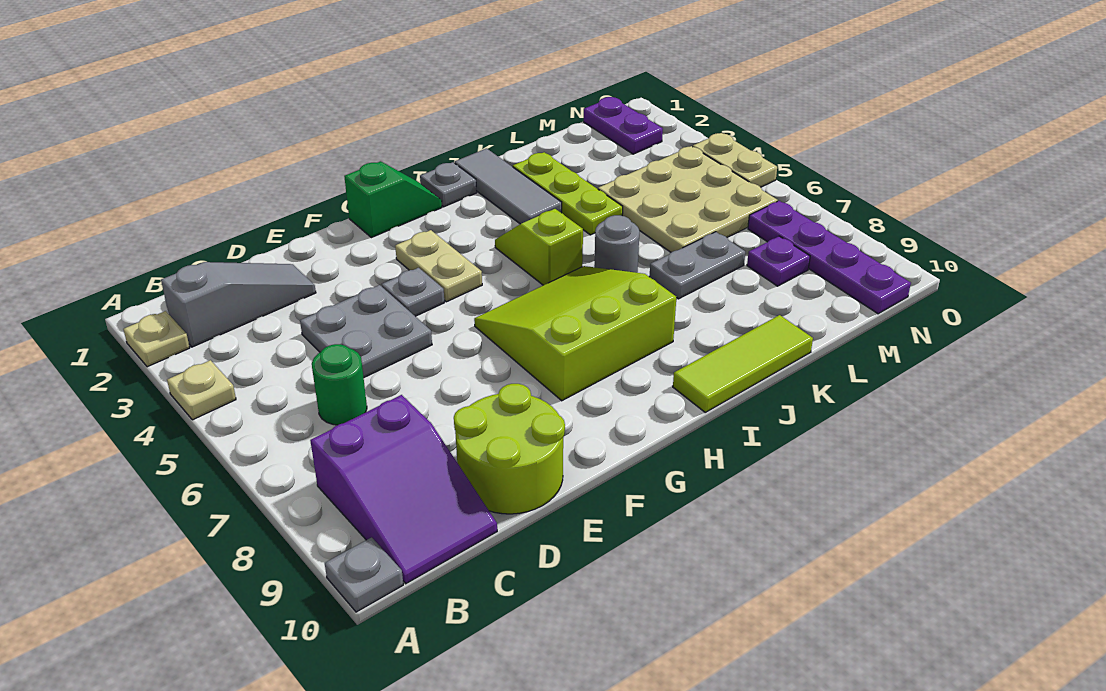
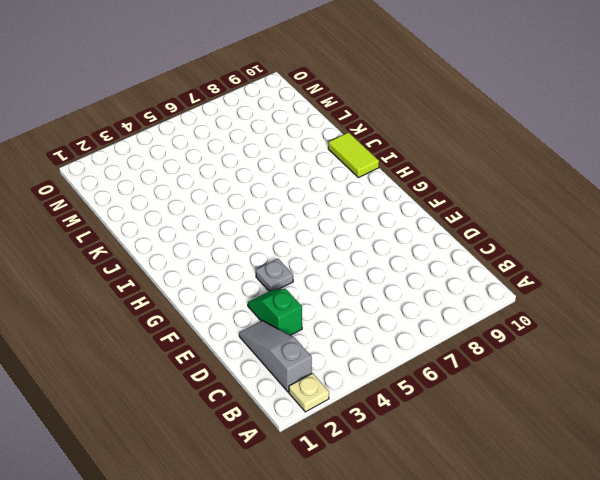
green 1x2 slope [248,289,302,336] -> green 1x2 slope moved to [344,161,442,238]
lime 1x2 tile [328,132,379,178] -> lime 1x3 tile [673,315,813,412]
none -> tan 1x1 plate [167,360,236,420]
none -> grey 1x1 plate [325,537,403,612]
none -> purple 2x3 slope [310,395,497,583]

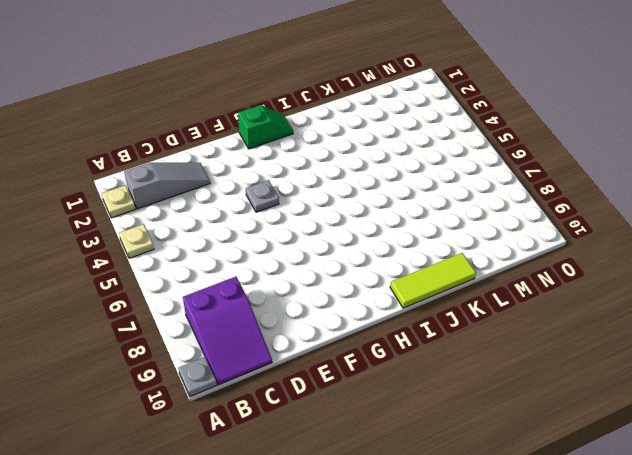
none -> green 1x1 round brick [312,344,367,425]
none -> grey 2x2 plate [300,285,432,377]
none -> lime 2x2 round brick [454,384,565,514]

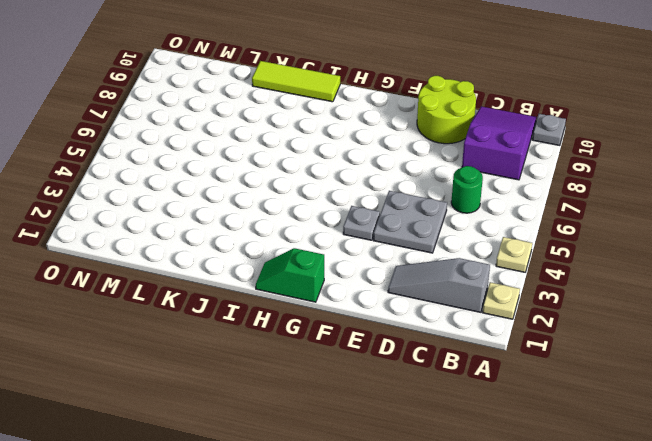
none -> tan 1x2 plate [395,230,482,302]
none -> lime 3x3 slope [474,266,677,401]
none -> grey 1x1 plate [420,162,477,207]

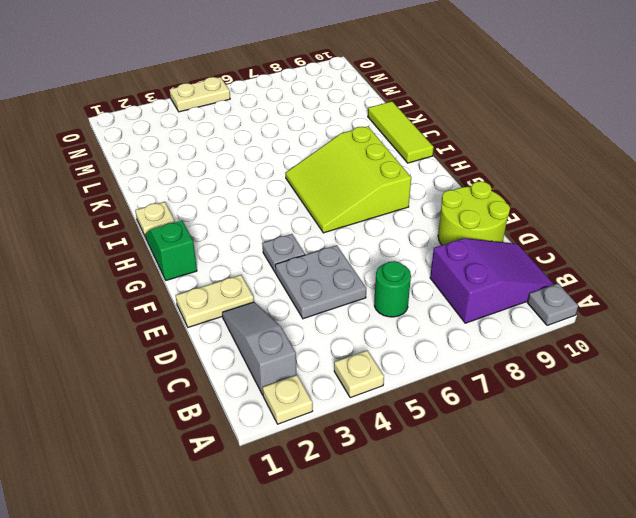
tan 1x2 plate [176,275,254,327] -> tan 1x2 plate moved to [395,230,482,302]
tan 1x1 plate [135,202,175,238] -> grey 1x1 plate [420,162,477,207]
none -> lime 1x2 slope [495,209,583,285]
none -> grey 1x3 tile [455,148,562,224]
none -> grey 1x1 round brick [594,215,640,273]

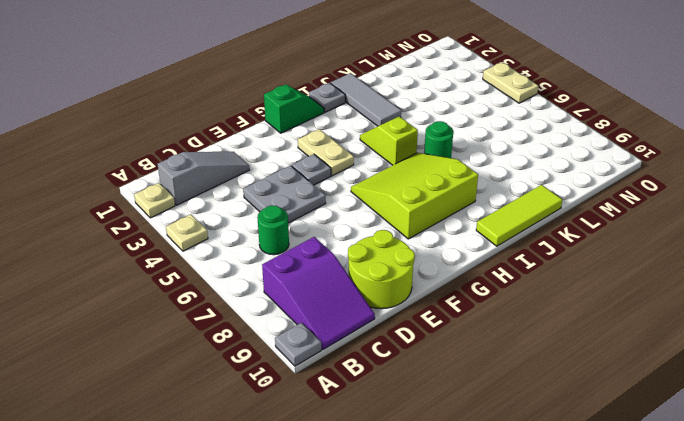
green 1x1 round brick [424,121,453,158] -> grey 1x1 round brick [594,215,640,273]
none -> lime 1x3 plate [513,152,623,235]
none -> grey 1x2 plate [650,232,745,299]
none -> tan 3x3 plate [598,146,777,252]

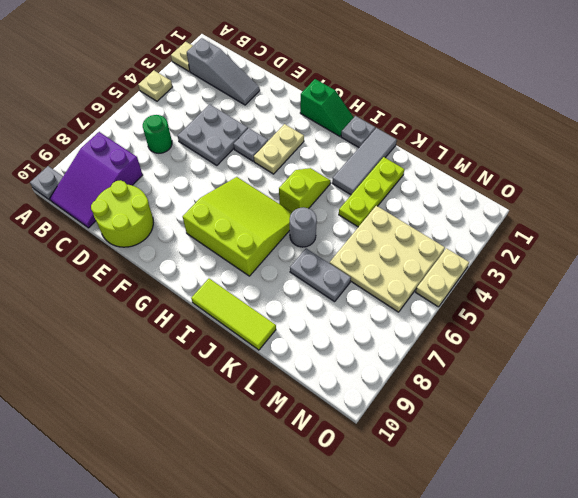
none -> purple 1x1 plate [747,236,810,286]
none -> purple 1x2 plate [584,97,663,154]
none -> purple 1x4 plate [748,201,911,314]

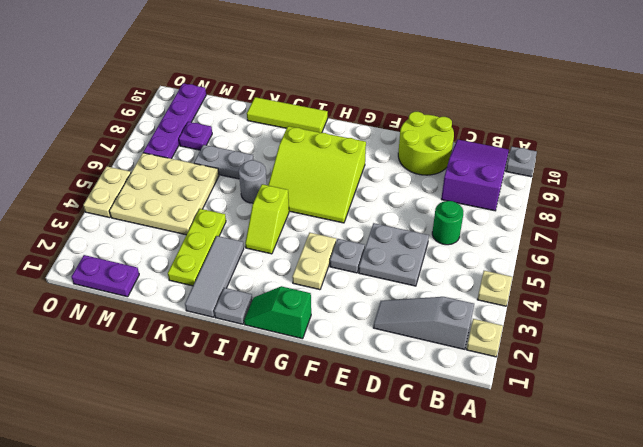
purple 1x2 plate [71,255,139,297] -> purple 1x2 plate turned to [584,97,663,154]

